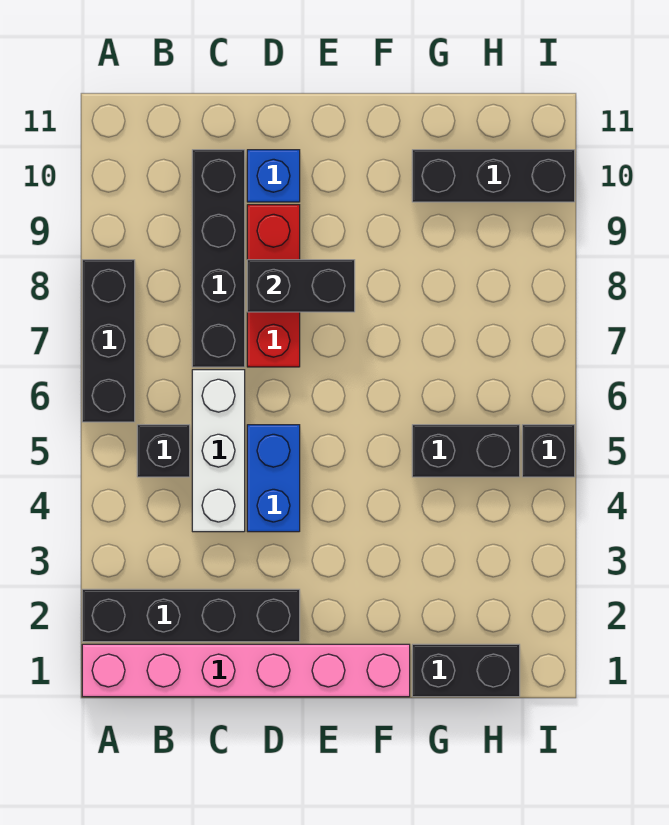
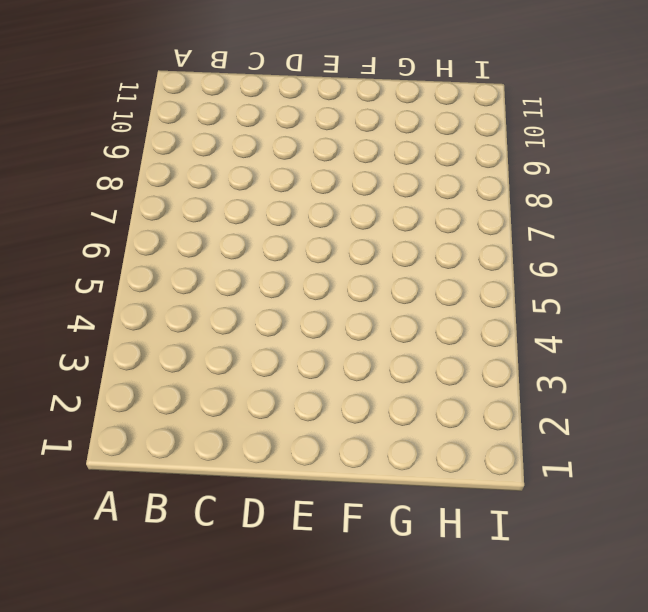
none -> pink 1x6 brick [82,644,410,697]
none -> black 1x4 brick [82,589,300,642]
none -> black 1x3 brick [82,260,135,422]

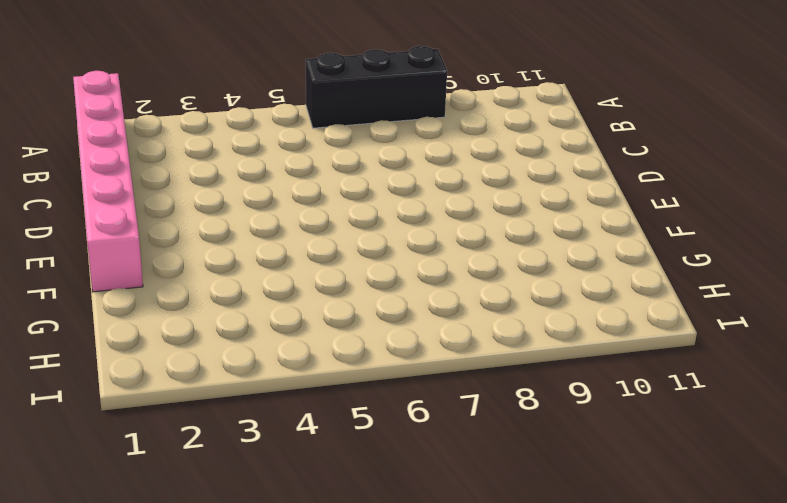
none -> black 1x4 brick [82,589,300,642]
none -> black 1x1 brick [137,425,190,477]
none -> white 1x3 brick [192,370,245,532]

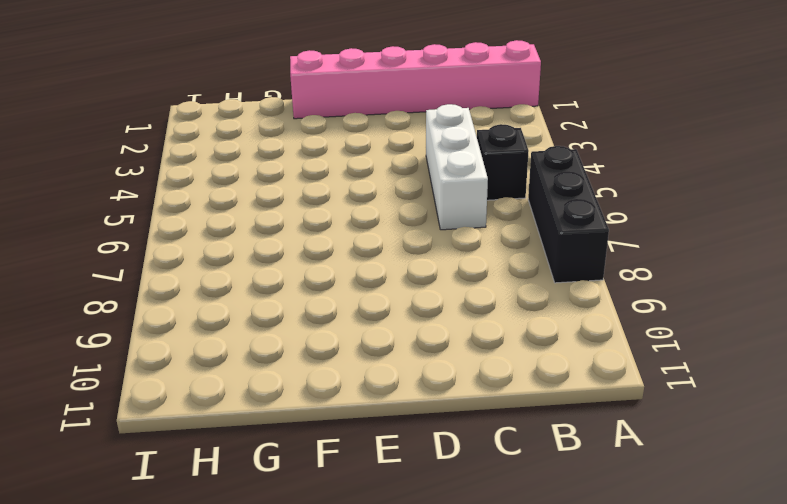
none -> black 1x4 brick [82,589,300,642]
none -> black 1x4 brick [192,150,245,367]
none -> blue 1x2 brick [247,425,300,532]

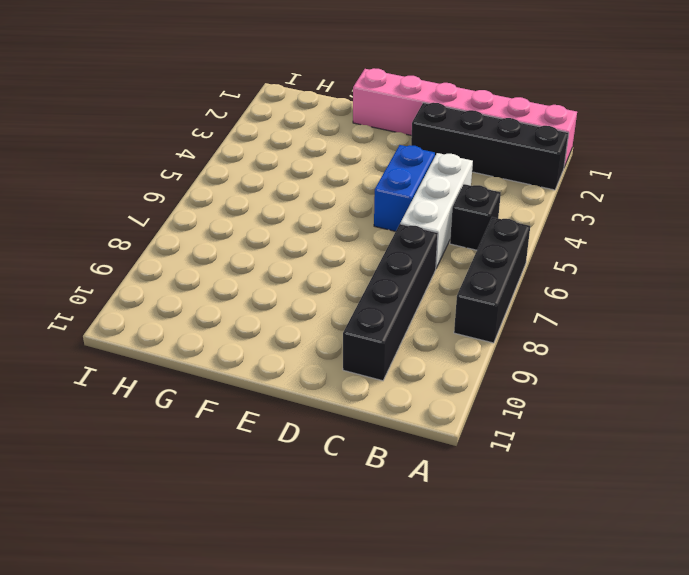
none -> red 1x3 brick [247,205,300,367]
none -> blue 1x1 brick [247,150,300,202]
none -> black 1x2 brick [412,644,520,697]

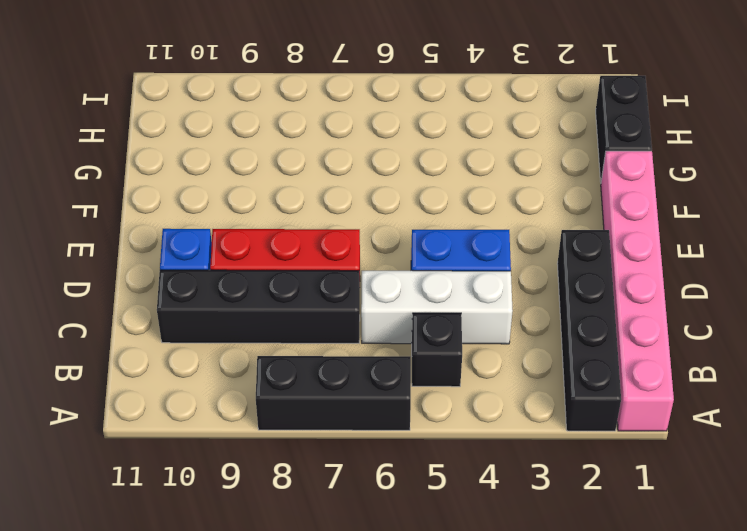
none -> black 1x2 brick [412,425,520,477]
none -> black 1x3 brick [412,150,575,202]
none -> black 1x1 brick [522,425,575,477]

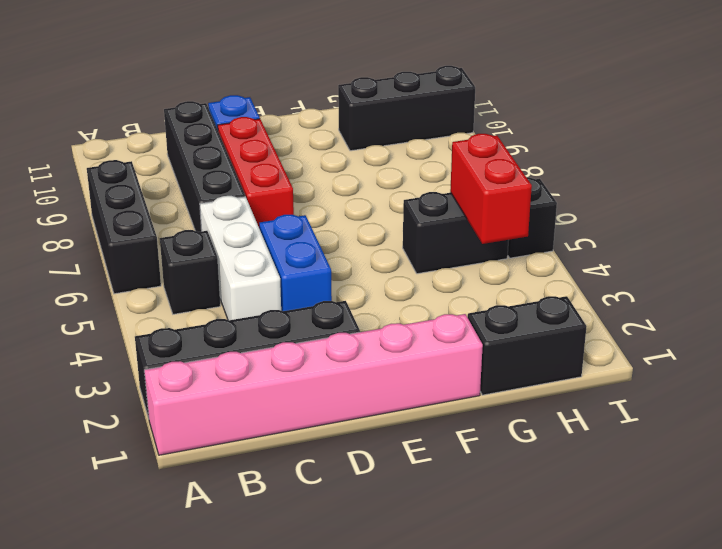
red 1x2 brick [450,134,532,244] -> none
none -> black 1x2 brick [247,260,355,312]

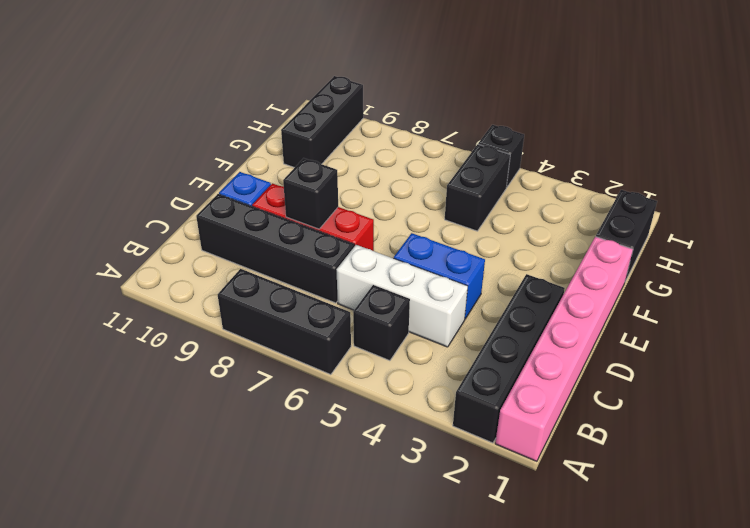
black 1x1 brick [283,158,338,229] -> black 1x2 brick [247,260,355,312]

